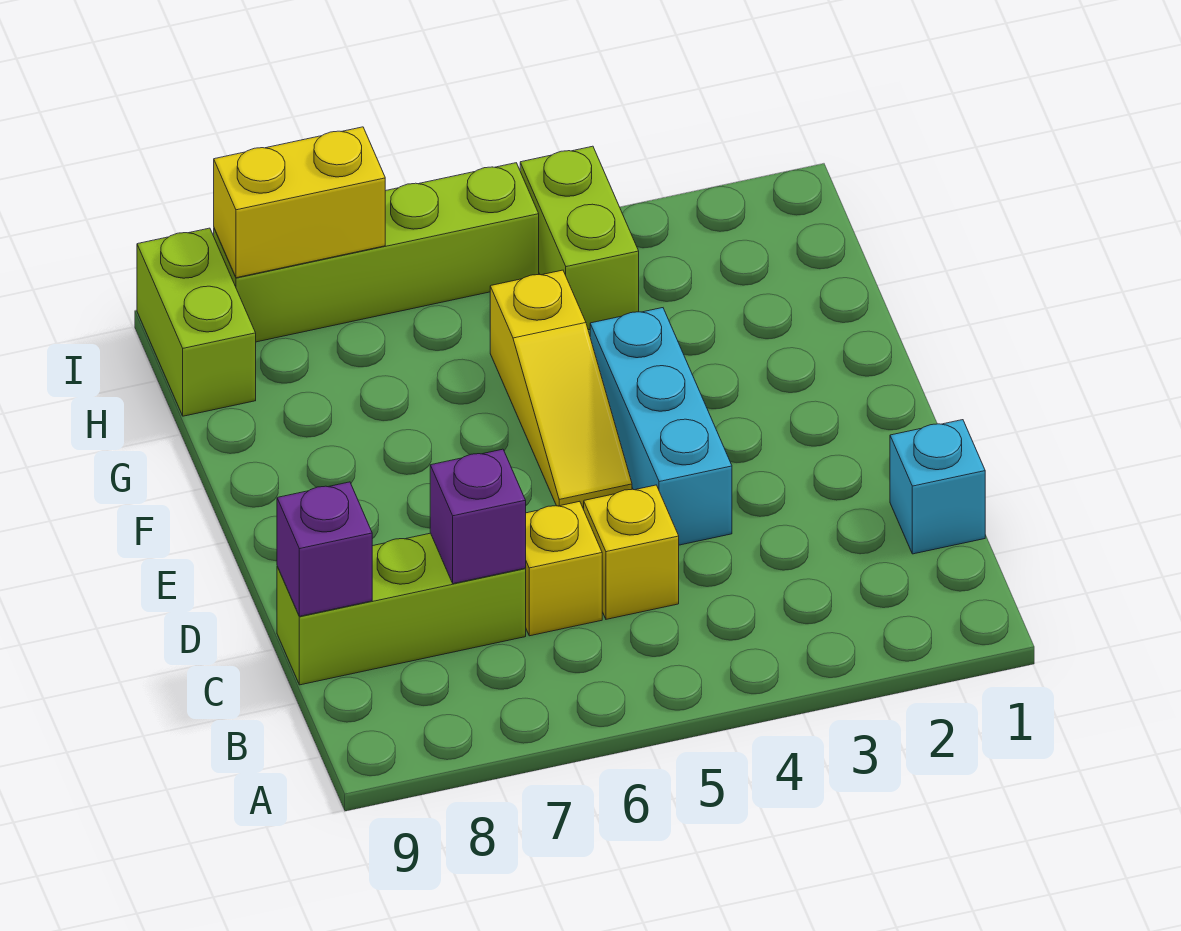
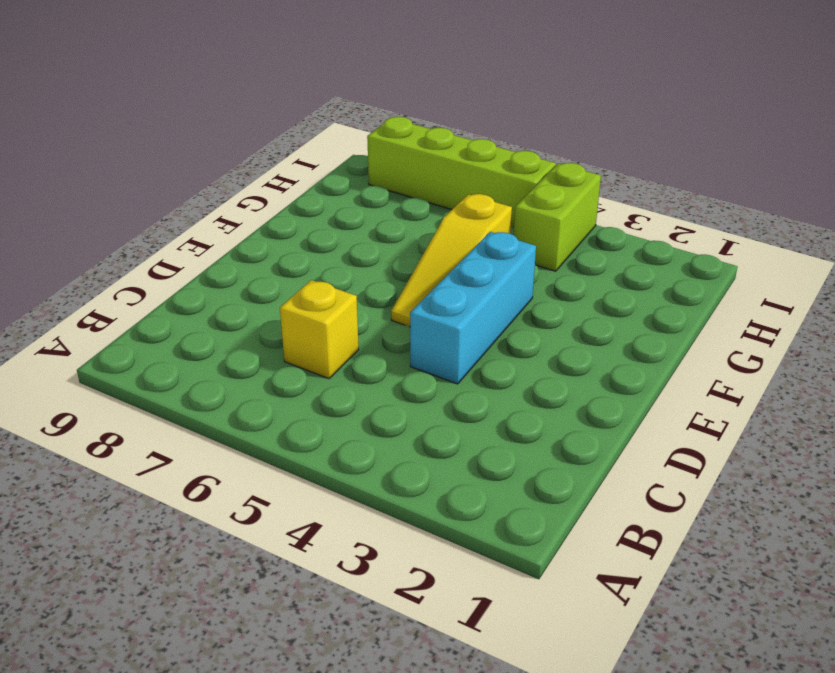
none -> cyan 1x1 brick [890,420,985,554]
none -> yellow 1x1 brick [584,485,679,619]
none -> lime 1x3 brick [277,533,526,685]

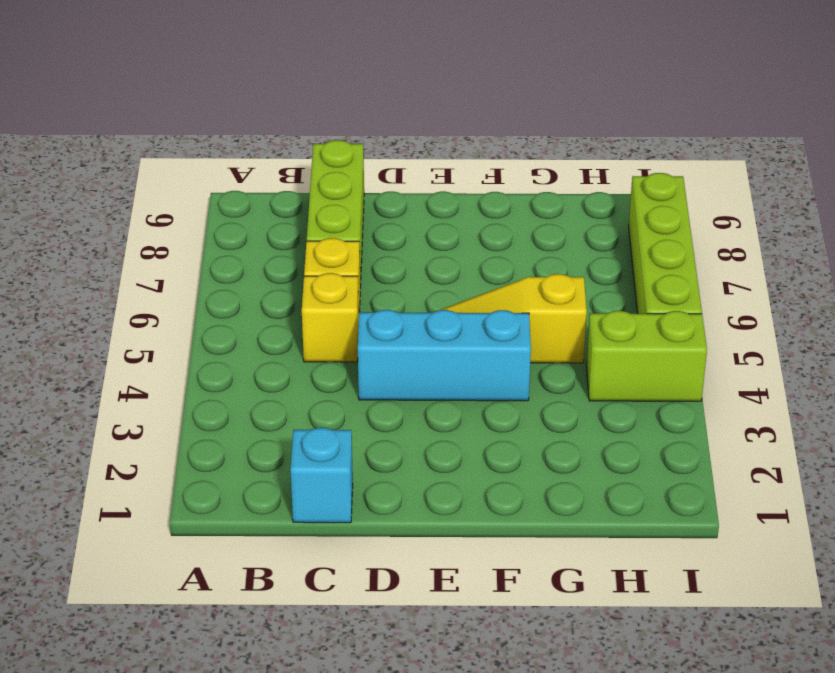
none -> lime 1x2 brick [137,228,256,416]
none -> purple 1x1 brick [430,449,526,584]
none -> purple 1x1 brick [277,482,372,616]

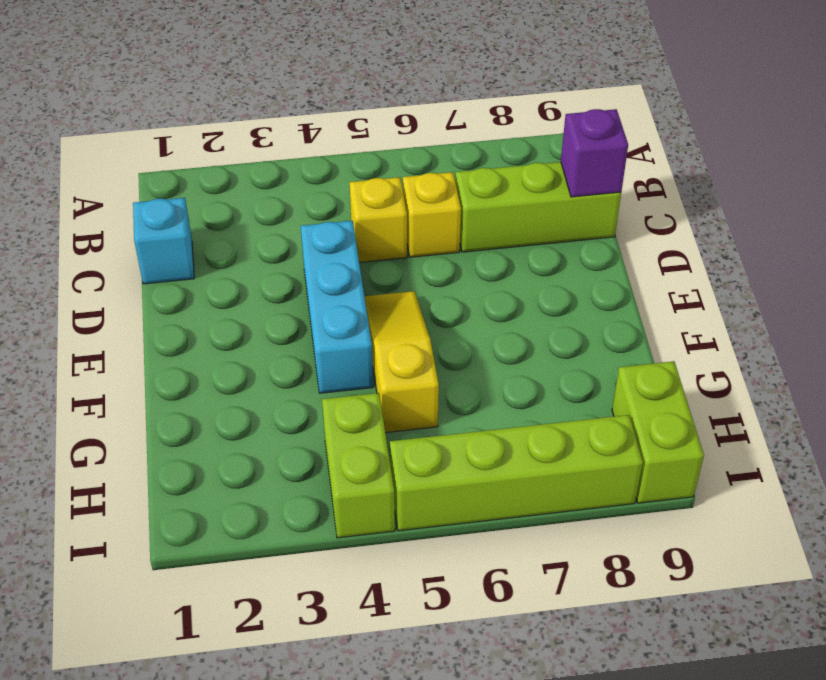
none -> purple 1x1 brick [430,449,526,584]
none -> yellow 1x2 brick [214,127,385,278]

